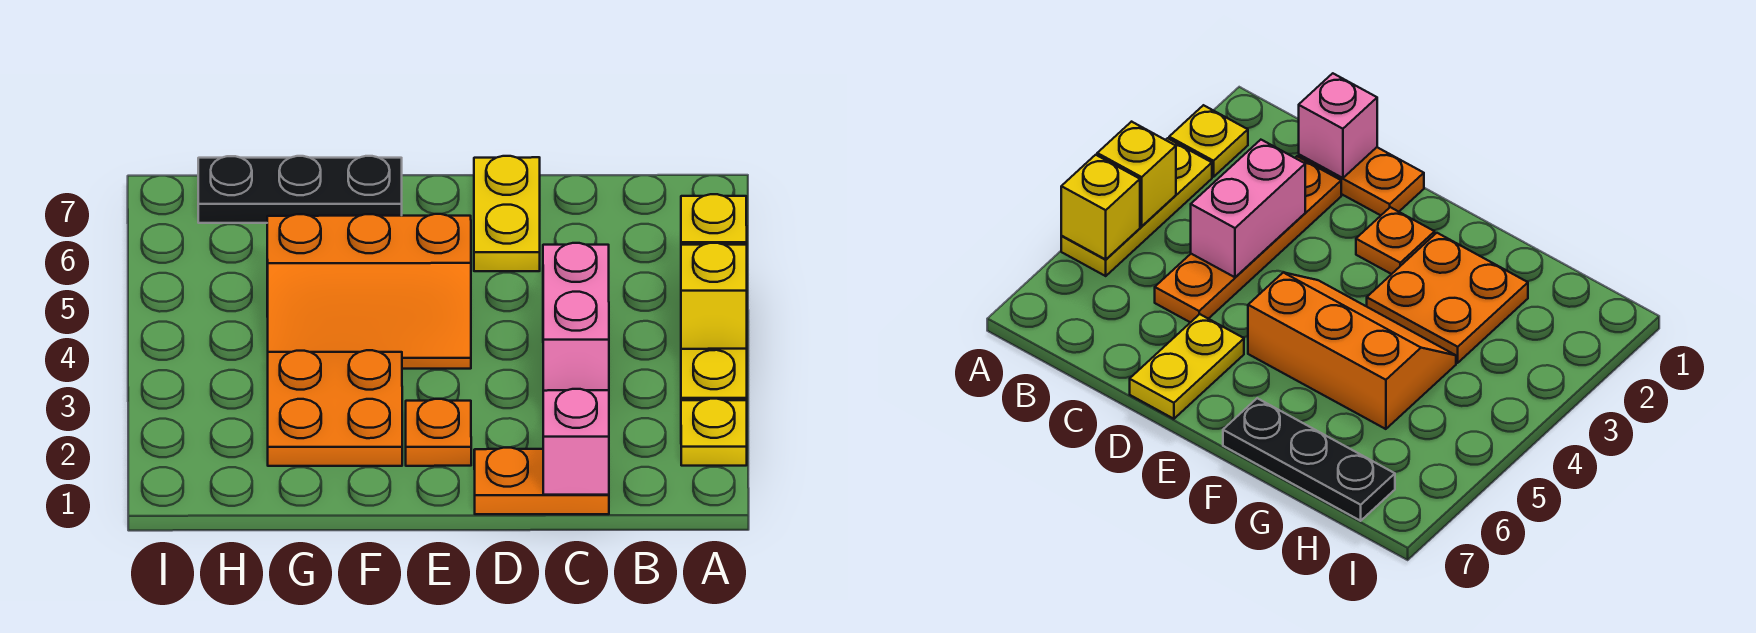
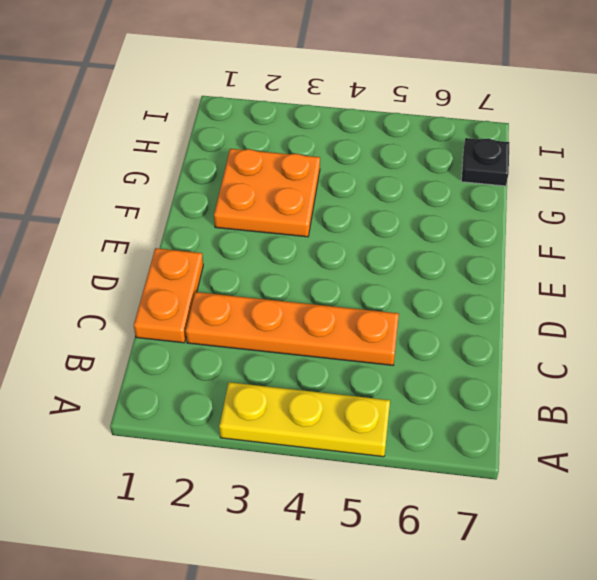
black 1x1 plate [461,138,510,186] -> black 1x3 plate [198,156,402,223]
none -> yellow 1x1 plate [681,399,747,466]
none -> yellow 1x2 plate [474,156,540,271]
none -> orange 1x1 plate [406,399,471,466]

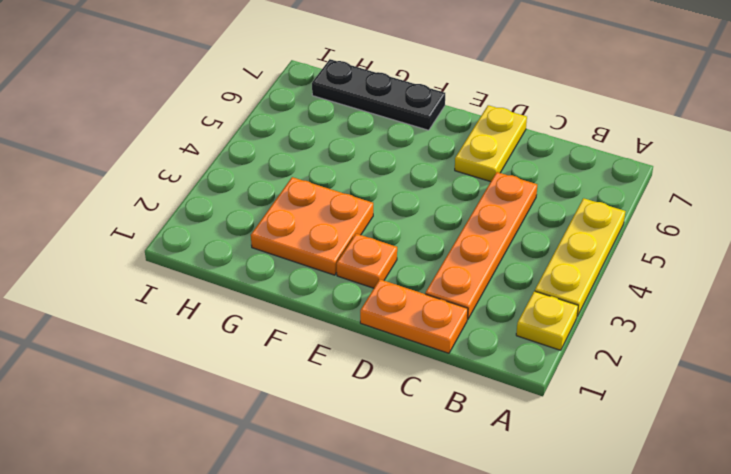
none -> orange 2x3 slope [267,214,471,369]
none -> yellow 1x1 brick [681,243,747,349]
none -> yellow 1x1 brick [681,194,747,245]

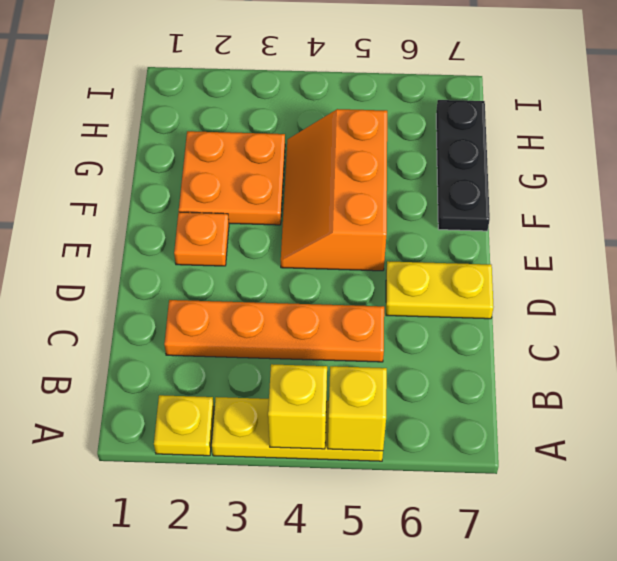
none -> orange 1x2 plate [474,448,609,514]
none -> pink 1x1 brick [543,389,609,495]
none -> pink 1x2 brick [543,243,609,391]

